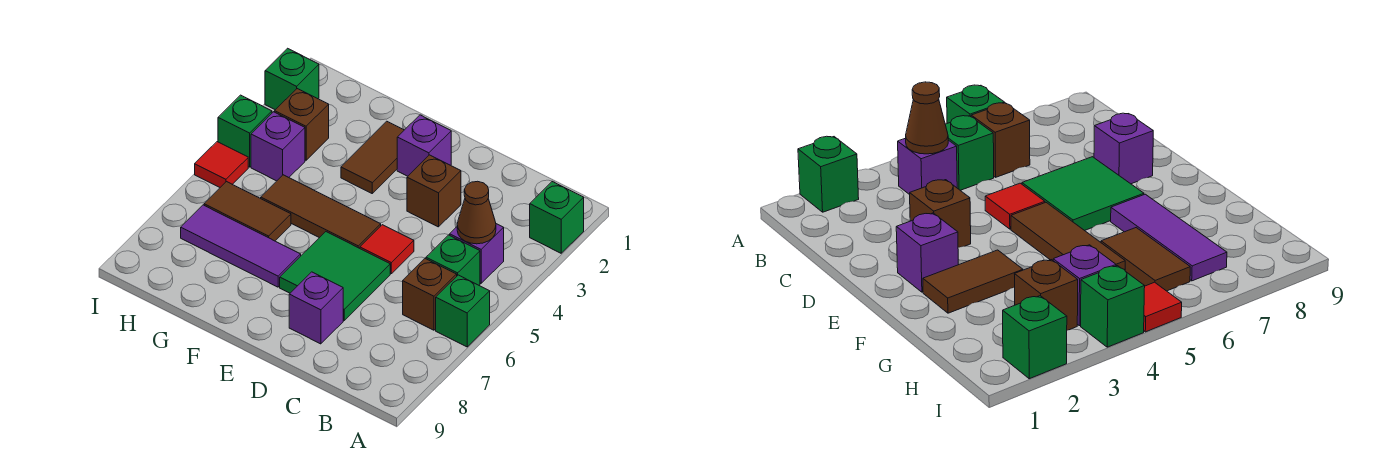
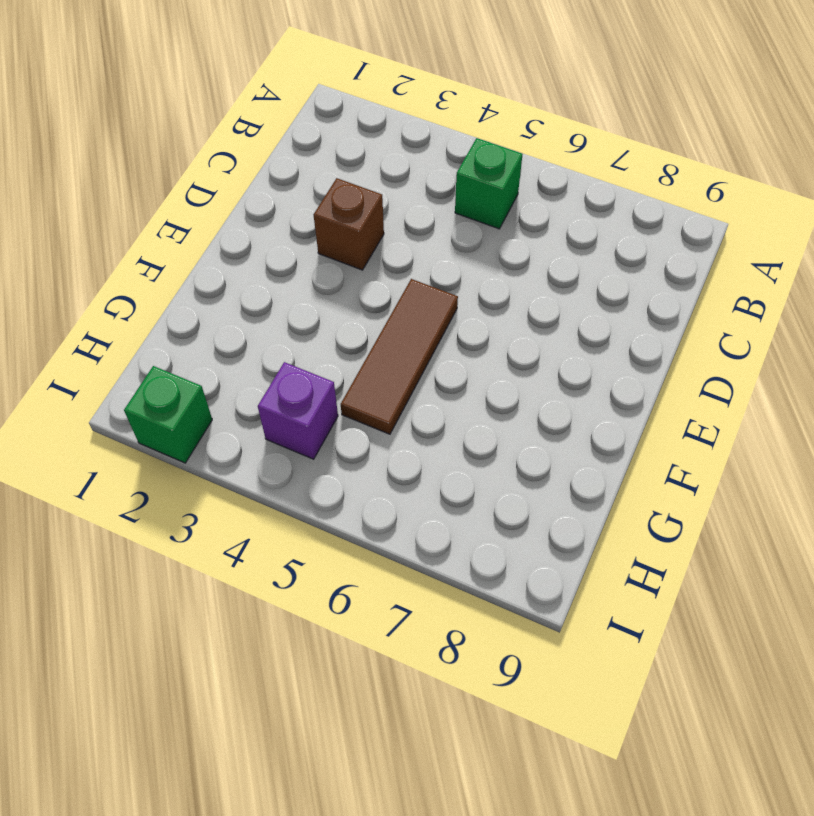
none -> green 1x1 brick [530,181,584,253]
none -> green 1x1 brick [436,275,490,347]
none -> purple 1x1 brick [450,224,504,283]

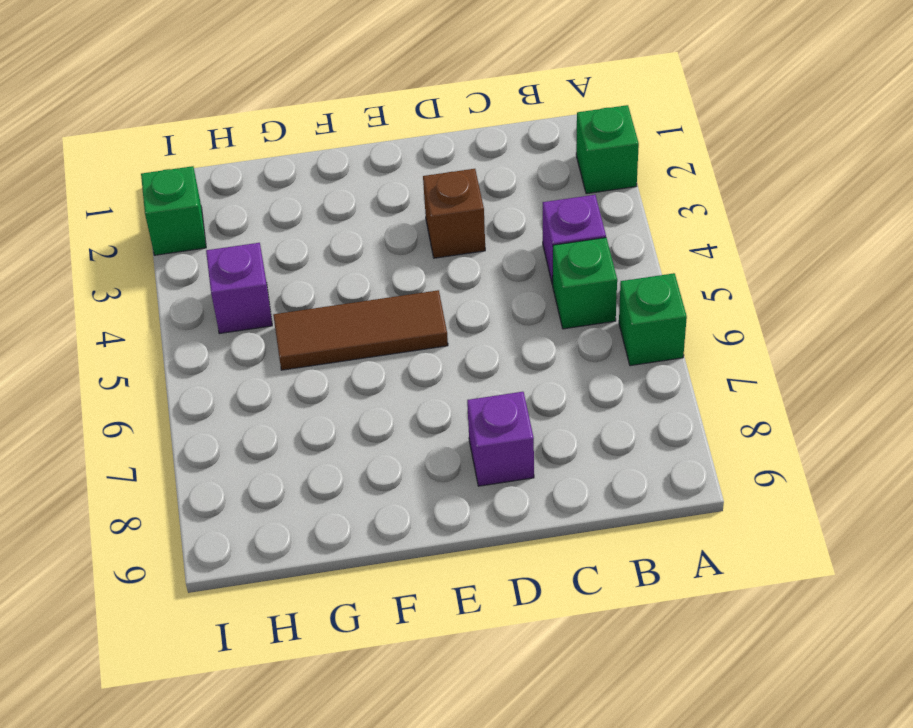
none -> brown 1x1 brick [403,258,457,330]
none -> red 1x1 tile [360,225,414,274]
none -> green 2x2 tile [280,232,390,320]

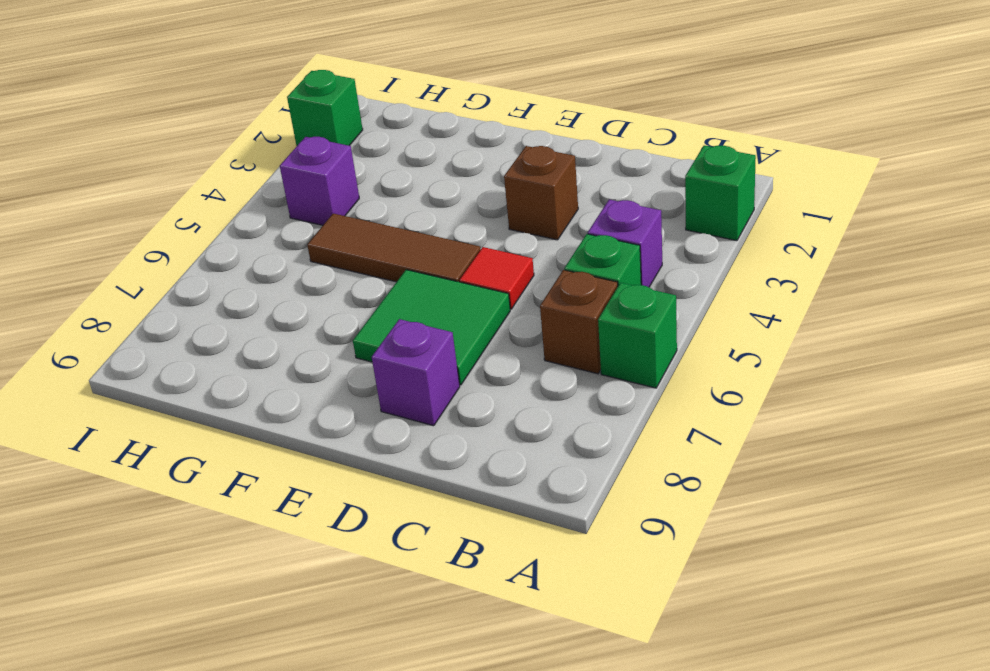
none -> purple 1x1 brick [397,115,451,176]
none -> brown 1x2 tile [341,121,404,193]
none -> purple 1x3 tile [181,205,301,287]

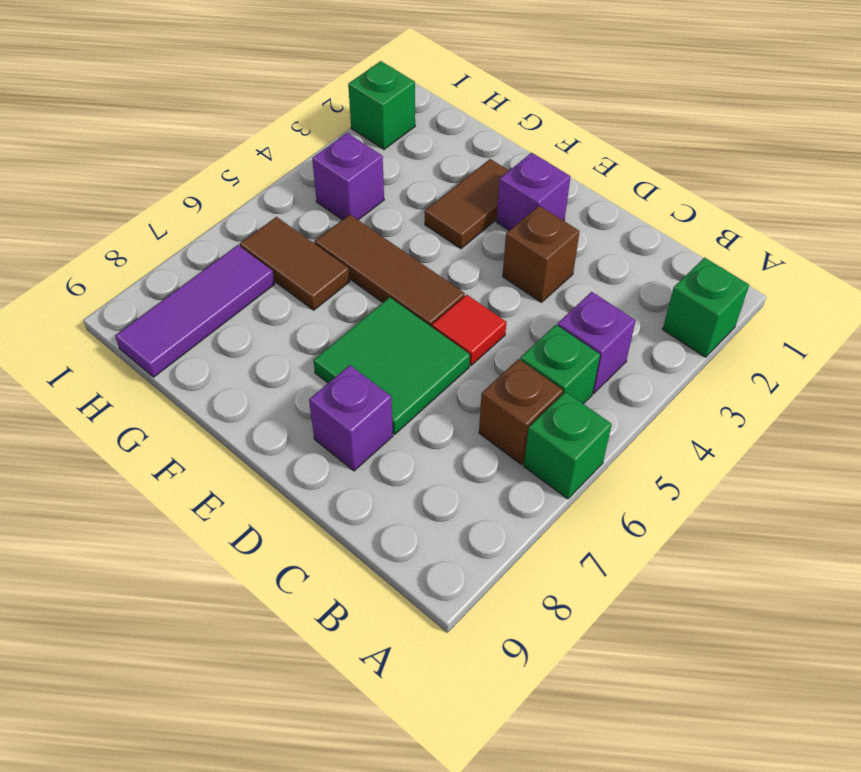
purple 1x3 tile [115,245,275,377] -> purple 1x3 tile turned to [181,205,301,287]
none -> brown 1x1 brick [275,89,329,160]
none -> green 1x1 brick [218,95,272,167]
none -> red 1x1 tile [195,142,248,187]

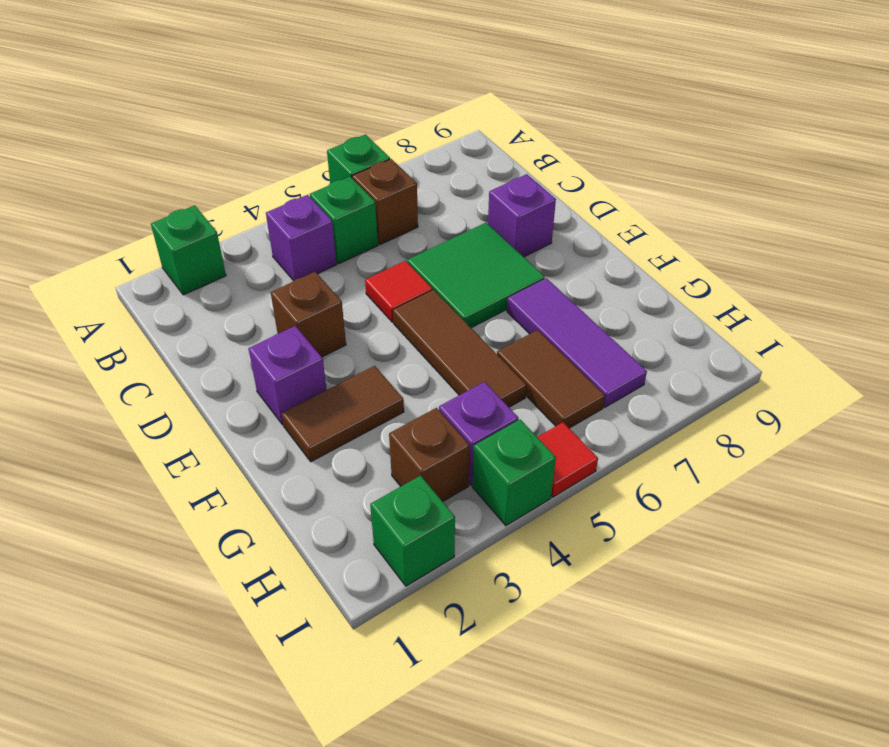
none -> brown 1x1 cone [457,181,496,244]

